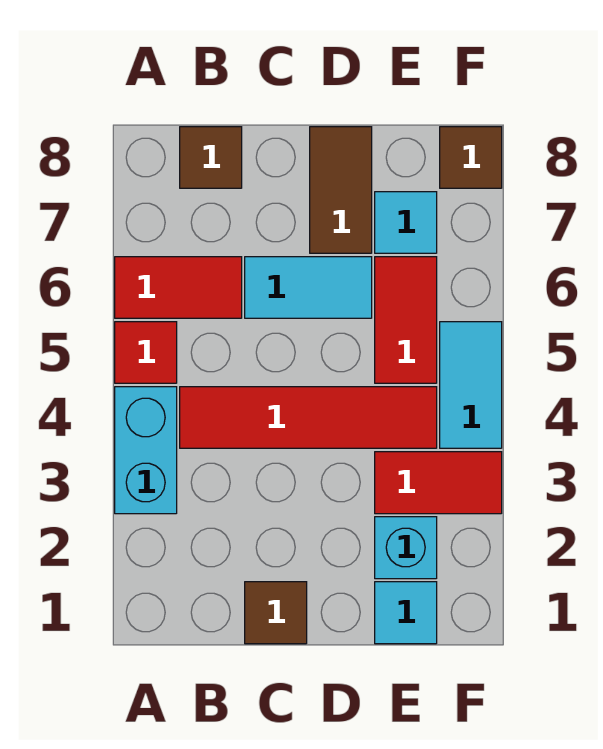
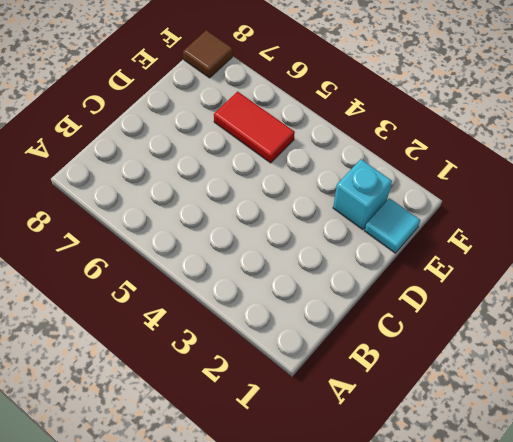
none -> cyan 1x2 brick [115,387,177,514]
none -> red 1x1 tile [115,322,177,383]
none -> red 1x2 tile [115,257,242,318]

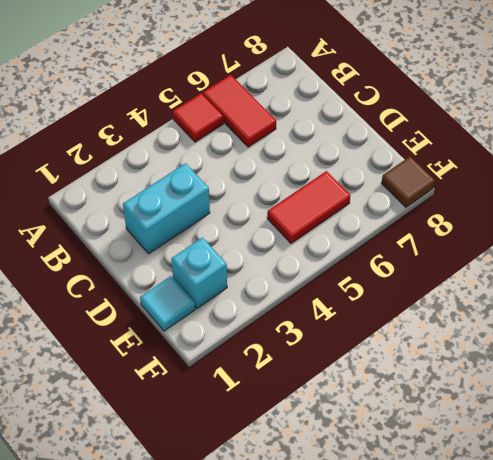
cyan 1x2 brick [123,163,210,254] -> cyan 1x2 brick moved to [115,387,177,514]
none -> red 1x4 tile [180,387,437,448]
none -> brown 1x1 tile [180,127,242,188]
none -> brown 1x1 tile [245,582,307,644]

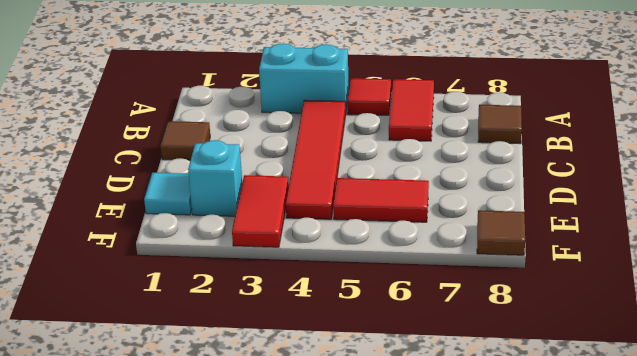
none -> cyan 1x2 tile [245,257,372,318]
none -> brown 1x2 tile [310,127,372,253]
none -> cyan 1x1 tile [375,192,437,253]

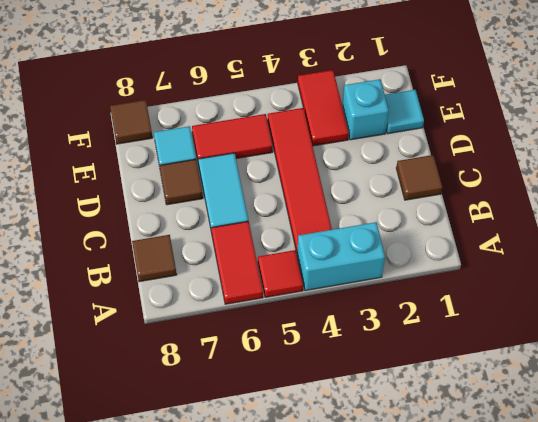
brown 1x1 tile [160,159,203,205] -> brown 1x2 tile [310,127,372,253]
none -> cyan 1x2 tile [440,322,502,448]

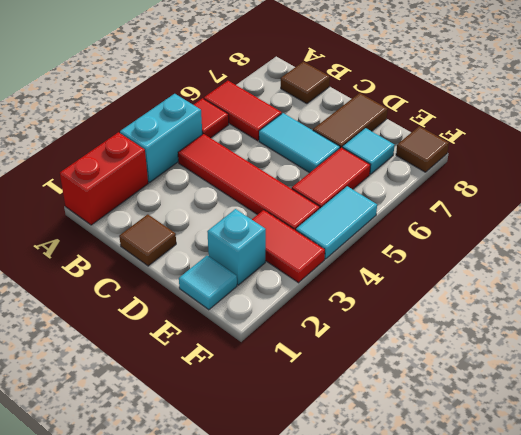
red 1x2 brick [60,132,148,225] -> none

